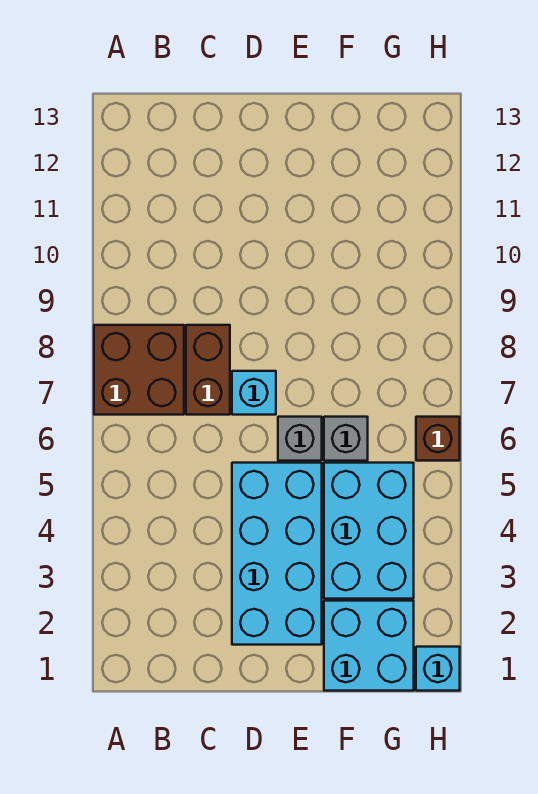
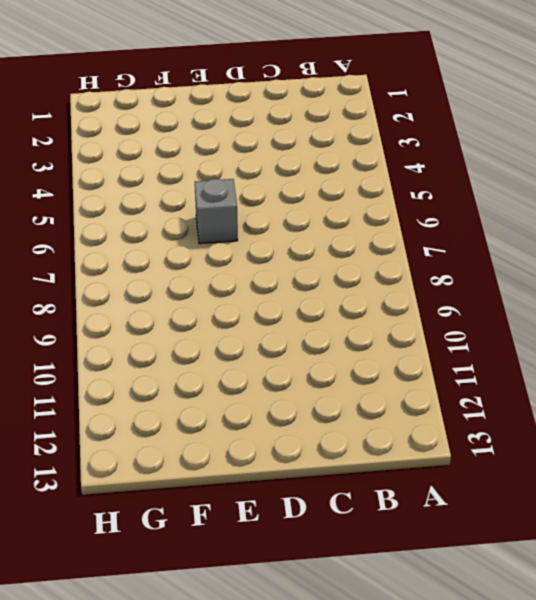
none -> brown 2x2 brick [94,325,184,415]
none -> brown 1x2 brick [186,325,230,415]

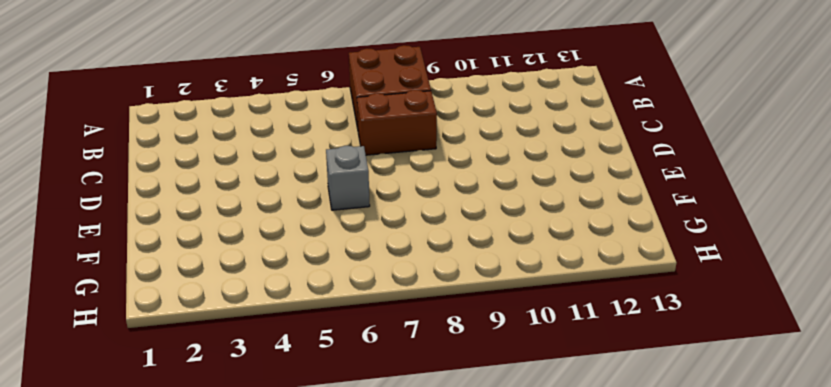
none -> cyan 2x4 brick [232,463,322,645]
none -> cyan 1x1 brick [232,371,276,415]

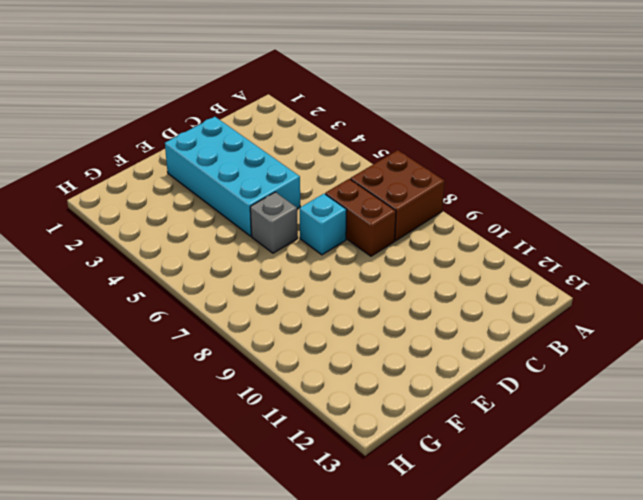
none -> cyan 2x2 brick [324,601,414,691]
none -> cyan 2x3 brick [324,463,414,599]

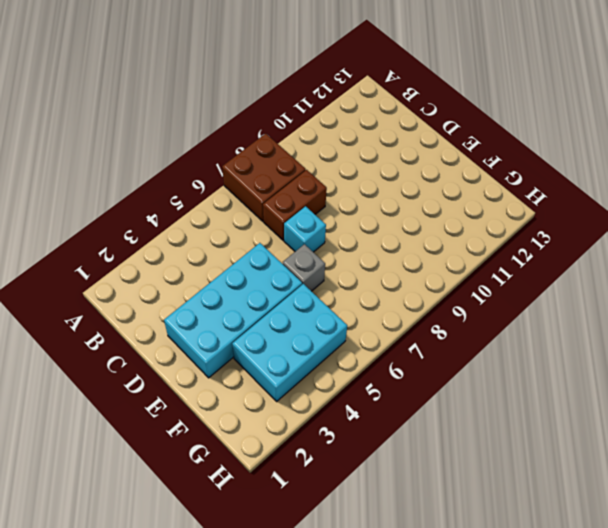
none -> cyan 2x2 brick [324,601,414,691]
none -> grey 1x1 brick [324,417,368,461]

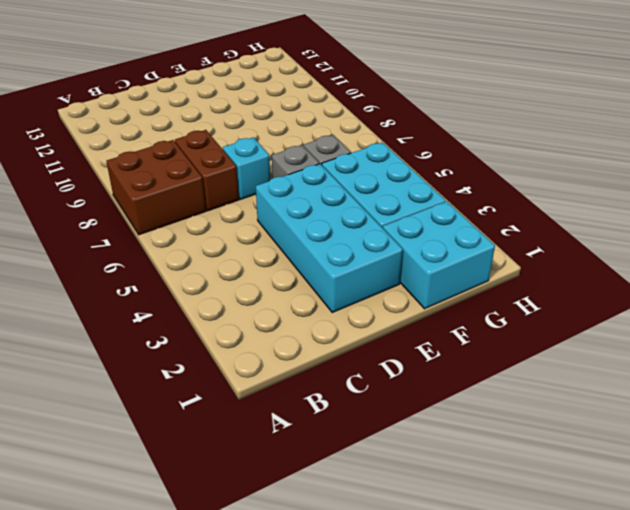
none -> cyan 1x1 brick [416,647,460,691]
none -> brown 1x1 brick [416,417,460,461]

